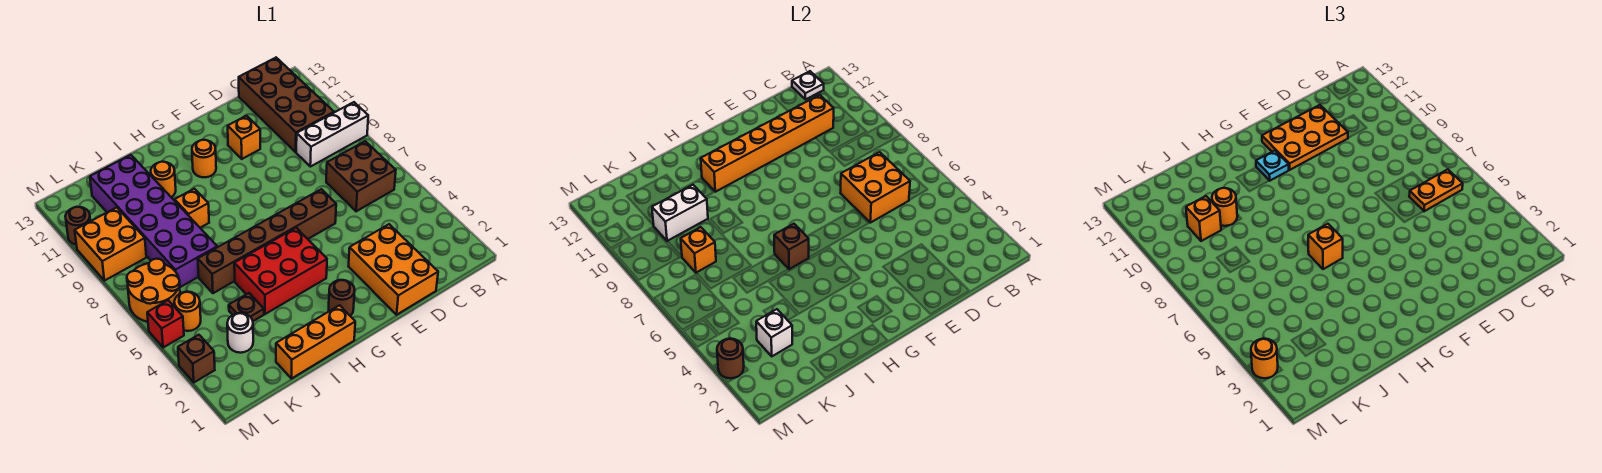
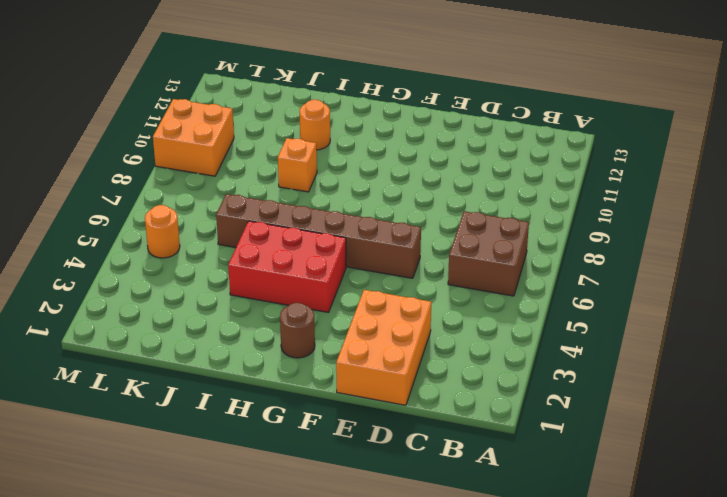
none -> white 1x3 brick [296,102,368,167]
none -> brown 2x4 brick [239,58,334,152]
none -> orange 1x1 brick [228,116,260,159]
none -> orange 1x1 round brick [192,140,216,177]

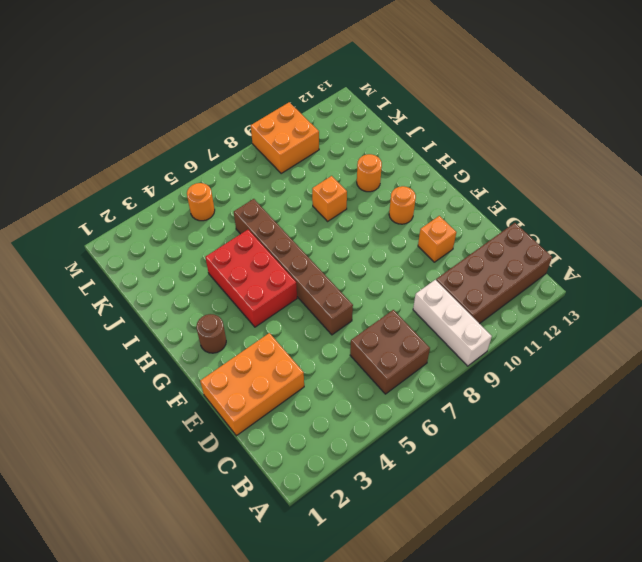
none -> orange 1x3 brick [276,305,355,379]
none -> brown 1x1 plate [229,293,264,321]
none -> purple 2x6 brick [90,155,217,287]
none -> white 1x1 round brick [227,313,253,353]

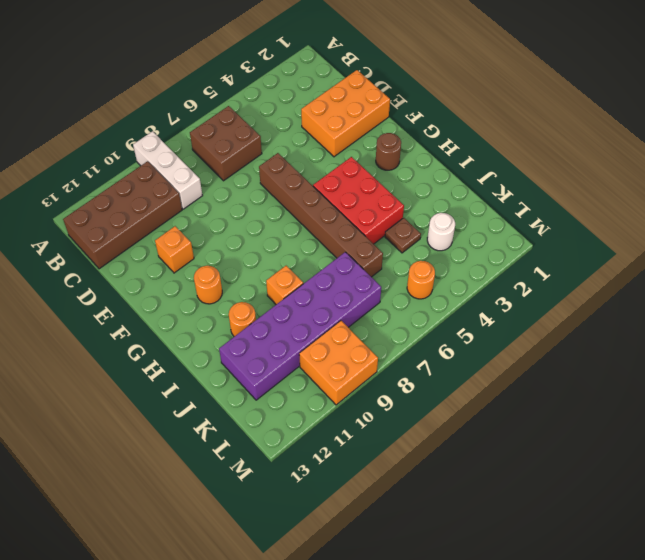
none -> orange 1x3 brick [276,305,355,379]
none -> orange 2x2 round brick [127,259,180,322]
none -> brown 1x1 brick [178,335,215,382]
none -> red 1x1 brick [147,300,184,348]

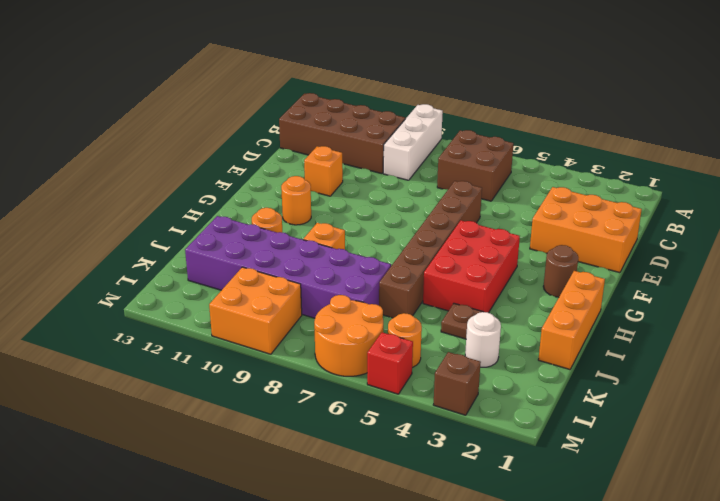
none -> brown 1x1 round brick [65,207,90,245]
none -> white 1x1 plate [792,71,824,100]
none -> orange 2x2 brick [841,152,910,223]
none -> orange 1x6 brick [701,95,834,192]

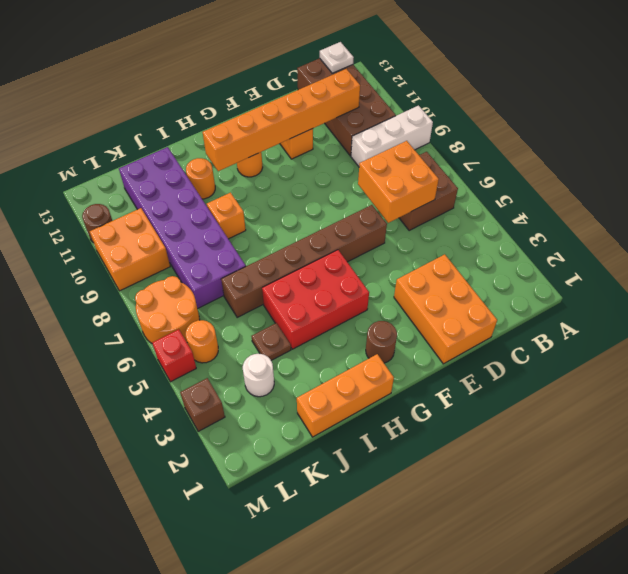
none -> brown 1x1 brick [774,224,809,269]
none -> white 1x2 brick [652,185,708,241]
none -> white 1x1 brick [756,309,792,356]
none -> orange 1x1 brick [681,227,716,273]

